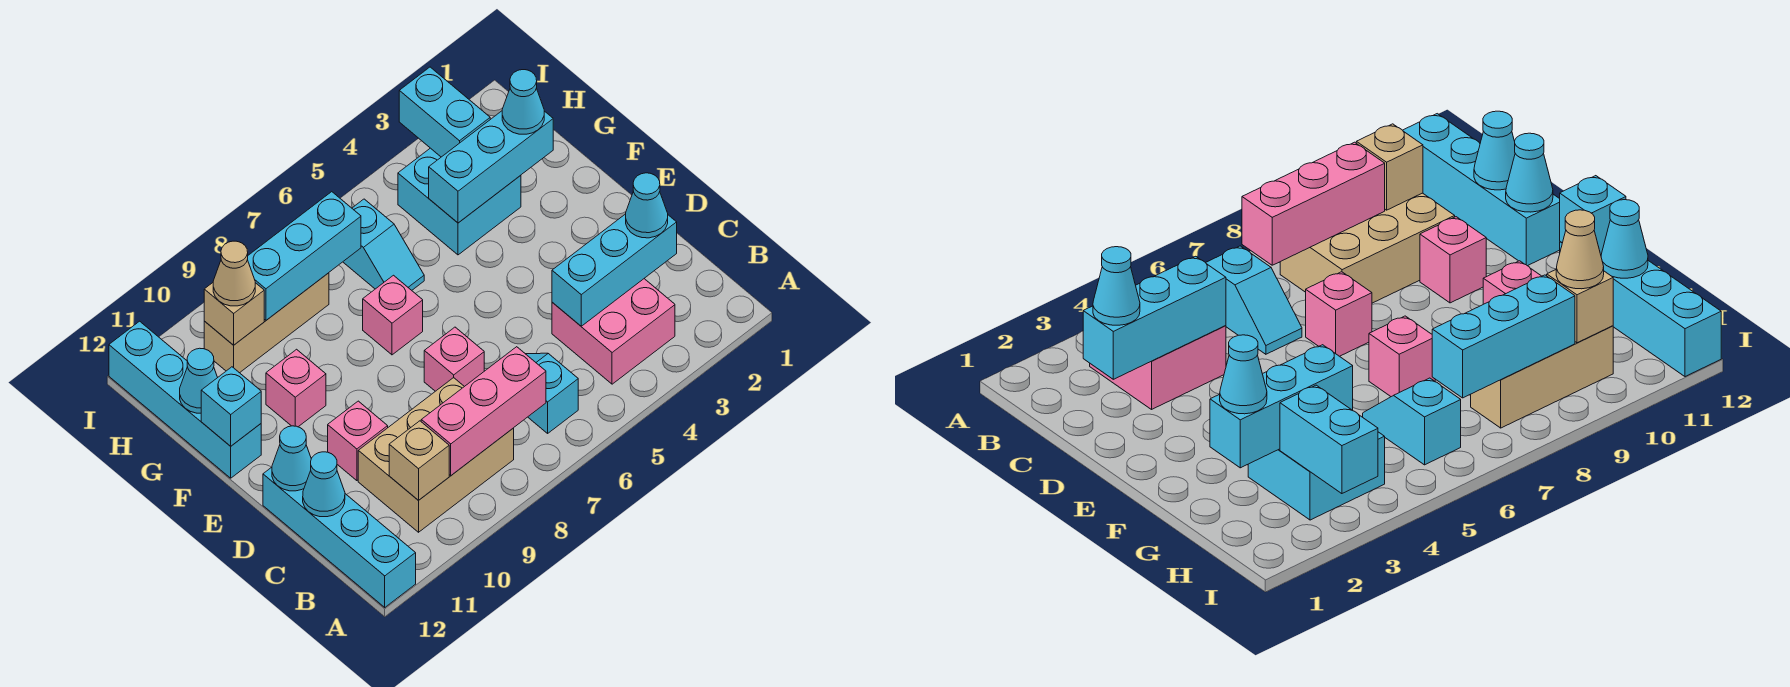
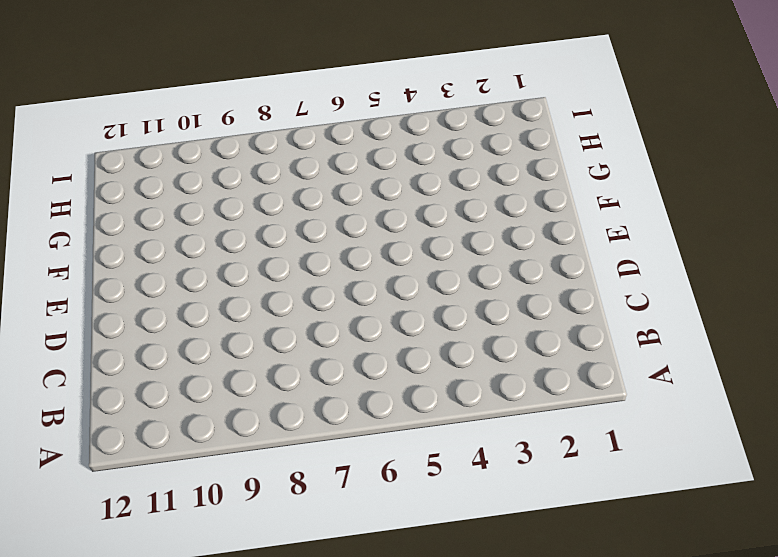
none -> cyan 1x4 brick [263,467,416,607]
none -> pink 2x2 brick [552,279,675,384]
none -> cyan 1x2 slope [526,353,578,433]

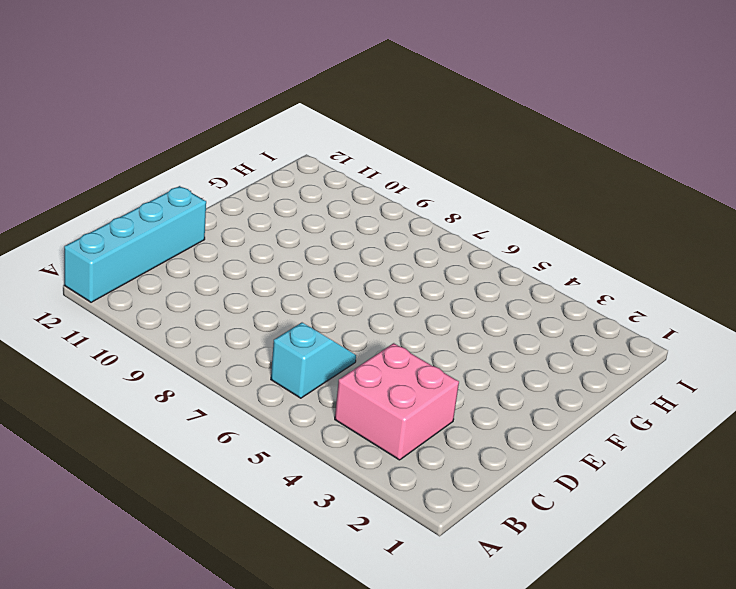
none -> tan 2x3 brick [358,378,514,532]
none -> pink 1x1 brick [424,327,484,391]
none -> pink 1x1 brick [328,401,388,481]

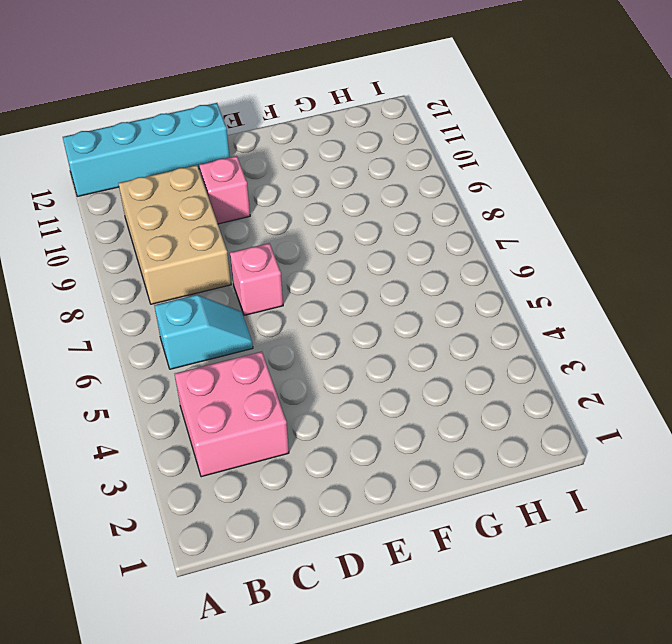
none -> pink 1x1 brick [363,275,423,355]
none -> pink 1x1 brick [266,349,326,427]
none -> cyan 1x4 brick [109,321,261,478]

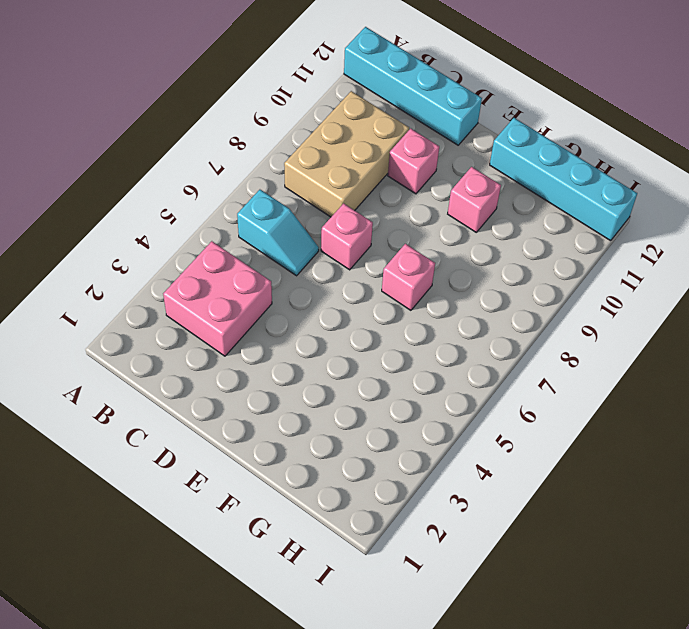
none -> cyan 2x2 brick [398,148,521,255]
none -> cyan 1x2 slope [343,199,424,290]
none -> tan 1x3 brick [204,273,329,373]

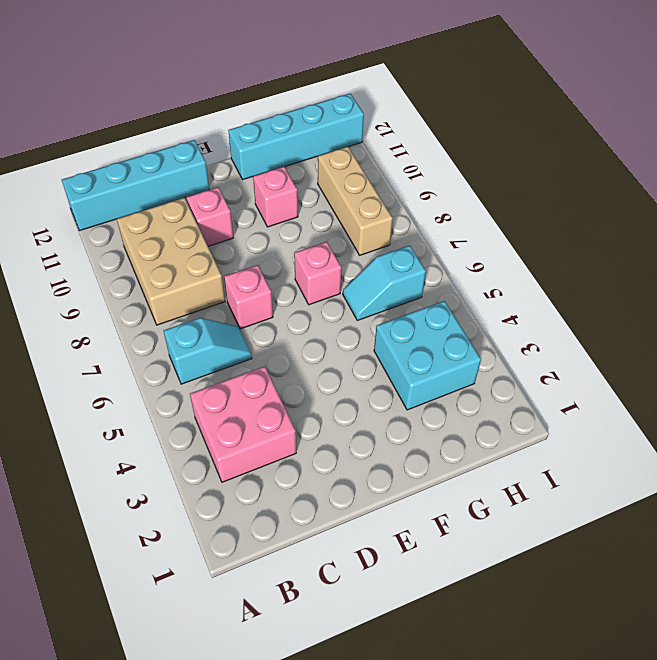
none -> pink 1x3 brick [421,347,546,475]
none -> tan 1x1 brick [389,421,449,500]
none -> cyan 1x3 brick [552,214,677,326]

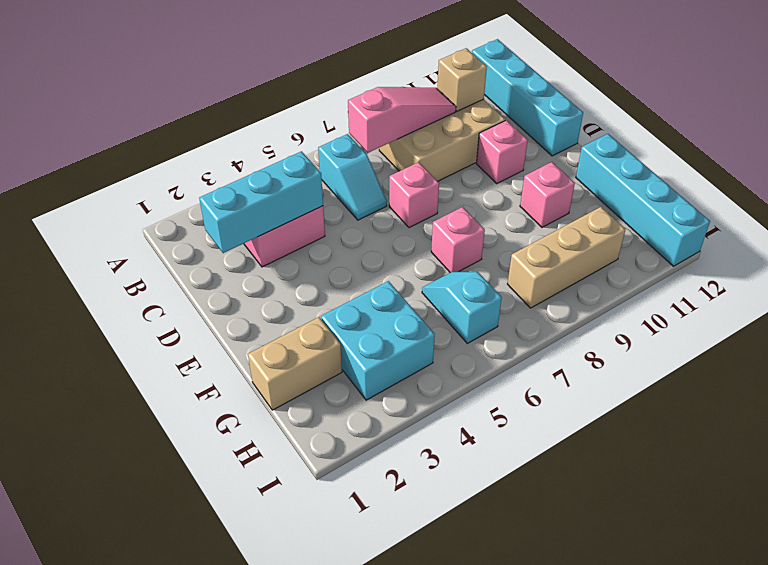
pink 1x3 slope [348,87,456,153] -> pink 1x3 brick [421,347,546,475]
tan 1x2 brick [248,317,342,410] -> none
none -> cyan 1x1 cone [303,452,345,517]
none -> cyan 1x1 cone [272,426,311,491]
none -> cyan 1x1 brick [201,367,261,446]

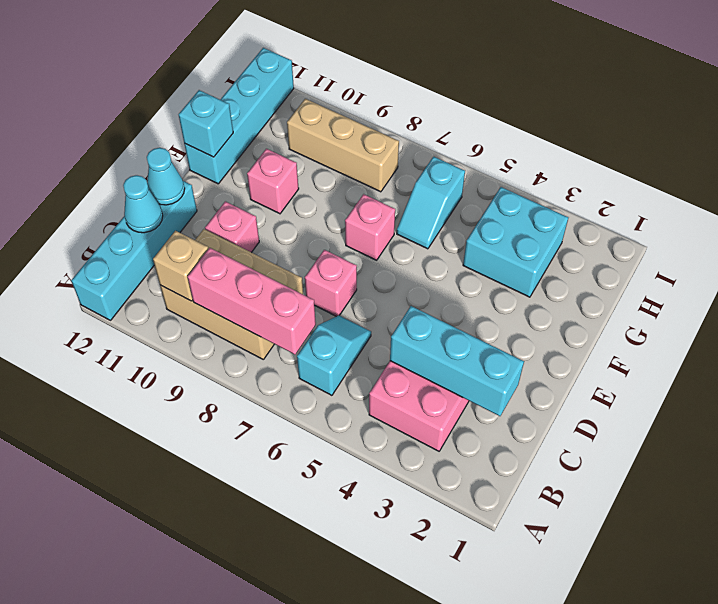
none -> cyan 1x3 brick [429,111,553,223]
none -> cyan 1x1 cone [180,348,218,413]
none -> cyan 1x2 brick [399,67,490,157]

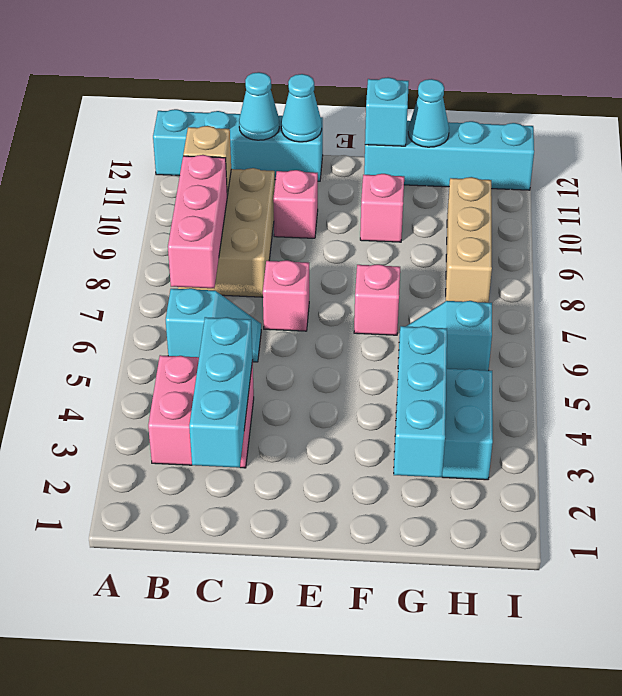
none -> cyan 1x2 brick [399,67,490,157]
none -> cyan 1x3 brick [247,192,361,320]
none -> tan 1x1 brick [204,283,264,345]

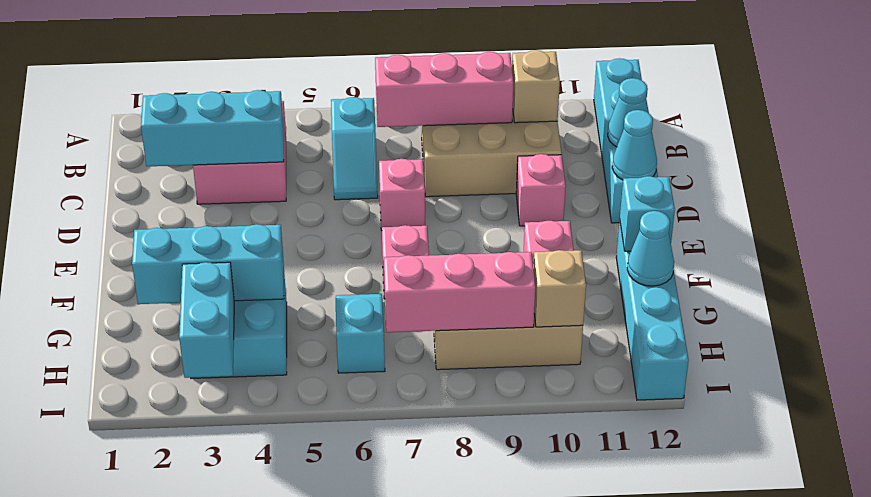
pink 1x3 brick [384,252,535,332] -> cyan 1x3 brick [247,192,361,320]
none -> cyan 1x1 cone [626,173,668,238]
none -> cyan 1x1 cone [502,70,544,134]
none -> tan 1x1 cone [213,241,255,306]

